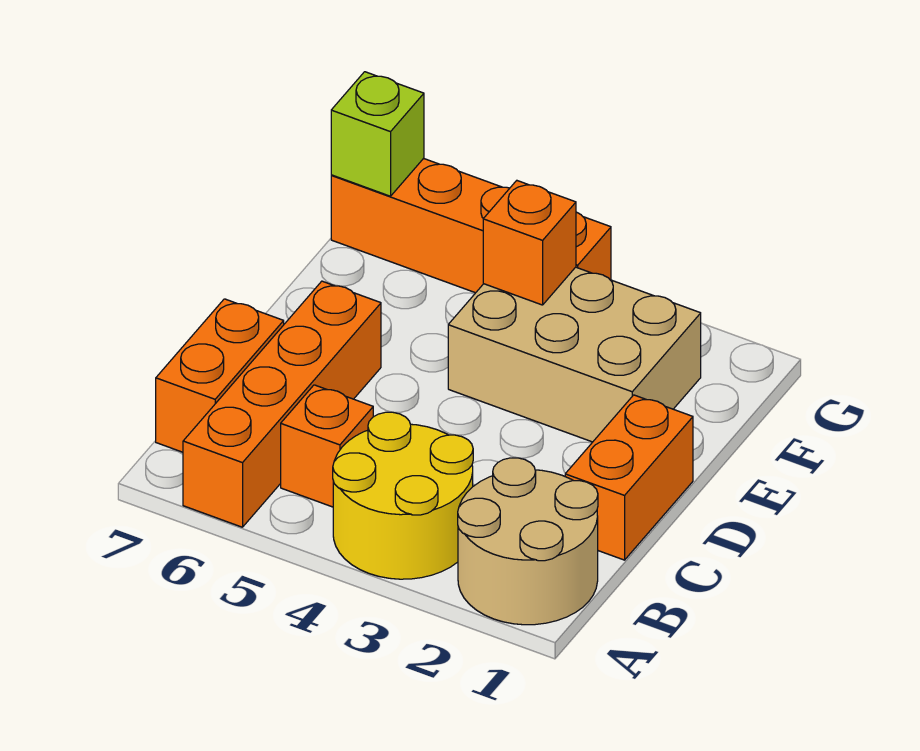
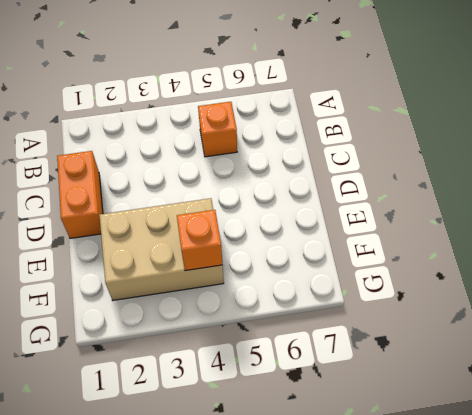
none -> tan 2x2 round brick [458,458,598,625]
none -> yellow 2x2 round brick [333,412,473,579]

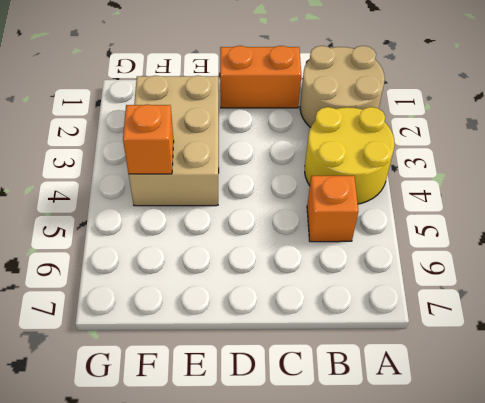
none -> orange 1x4 brick [183,281,381,527]
none -> orange 1x2 brick [156,299,284,452]

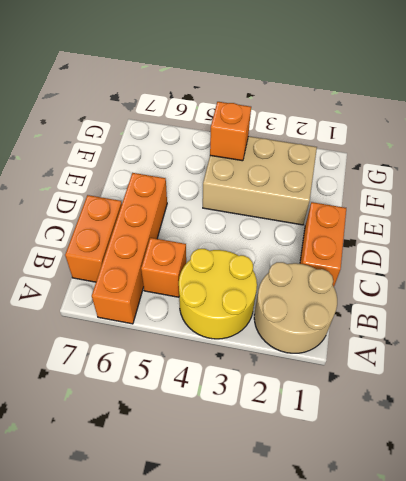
none -> orange 1x4 brick [331,158,611,293]
none -> lime 1x1 brick [331,72,424,196]

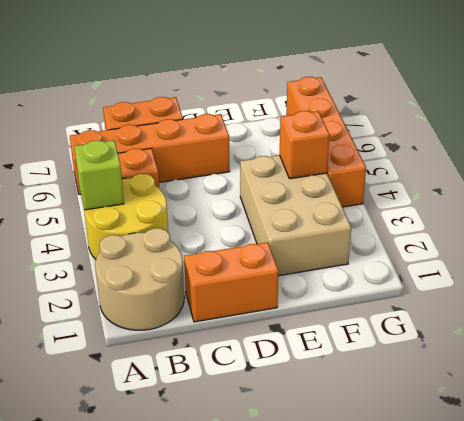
lime 1x1 brick [74,140,124,210] -> lime 1x1 brick moved to [331,72,424,196]

